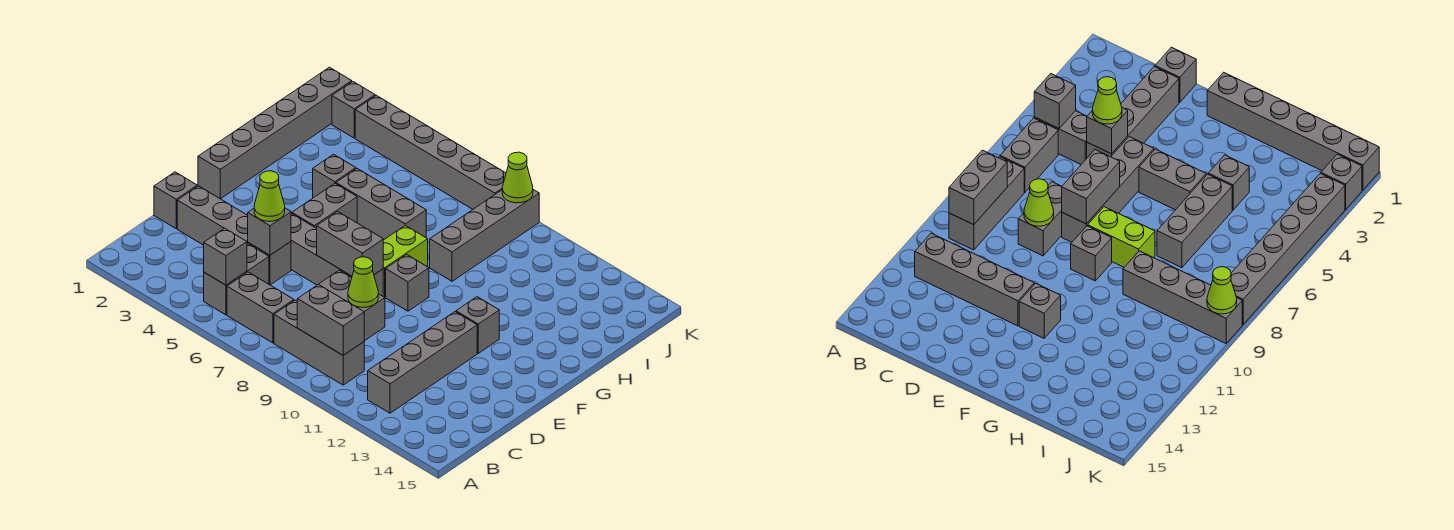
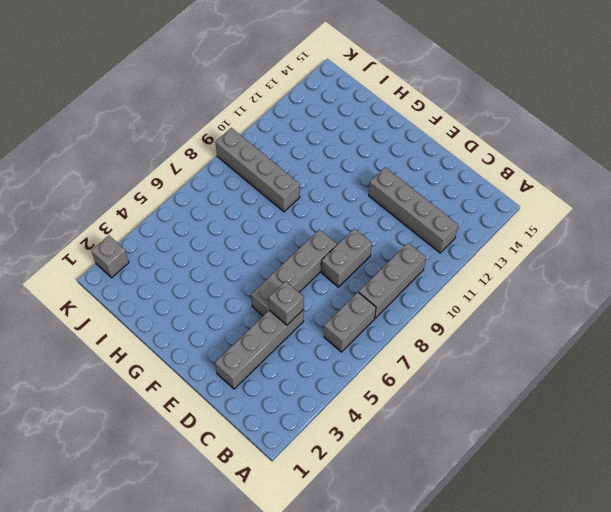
none -> grey 1x2 brick [204,243,269,315]
none -> grey 1x1 brick [154,172,197,229]
none -> grey 1x6 brick [198,67,352,199]

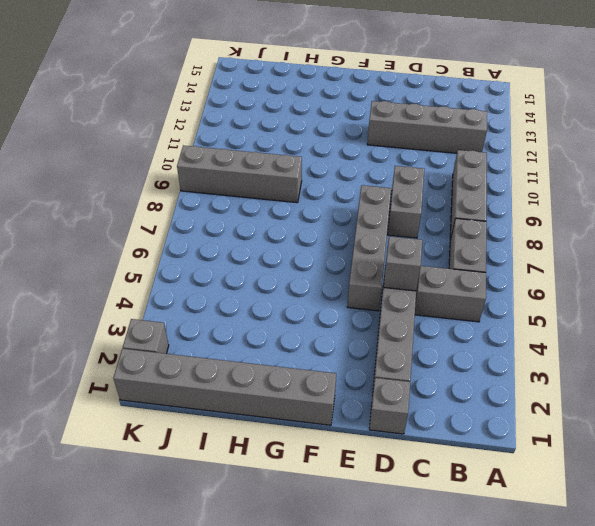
none -> grey 1x2 brick [292,184,357,228]
none -> lime 1x2 brick [383,226,428,297]
none -> grey 1x1 brick [386,254,429,311]

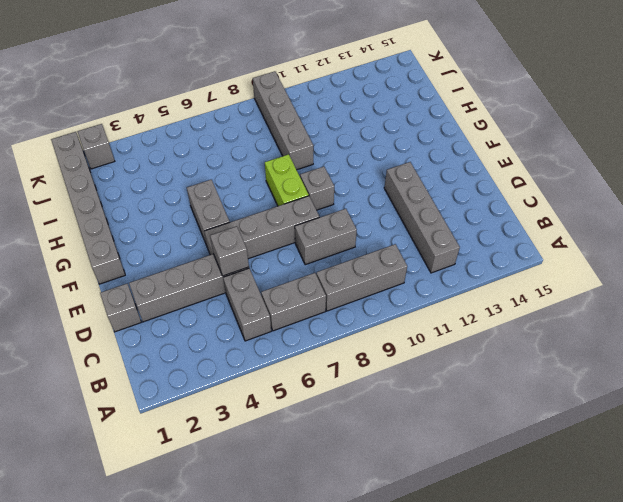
none -> grey 1x1 brick [456,297,499,353]
none -> grey 1x1 brick [313,154,356,198]
none -> grey 1x3 brick [336,169,426,240]

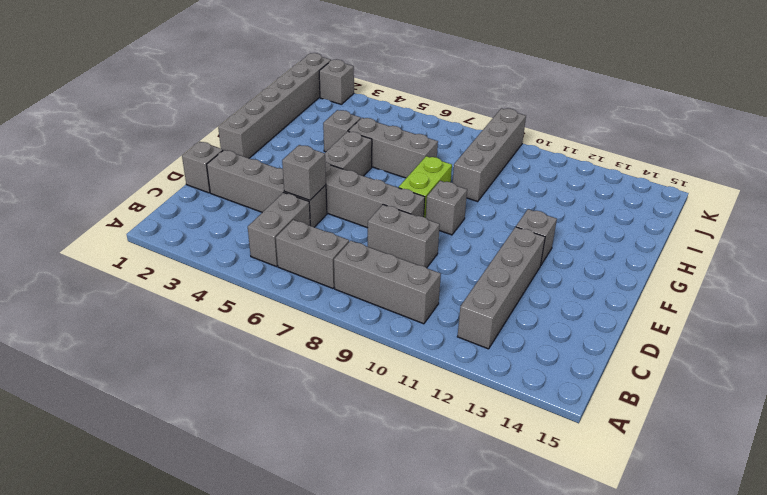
none -> grey 1x6 brick [355,95,506,209]
none -> grey 1x1 brick [204,228,247,285]
none -> grey 1x2 brick [297,284,364,355]

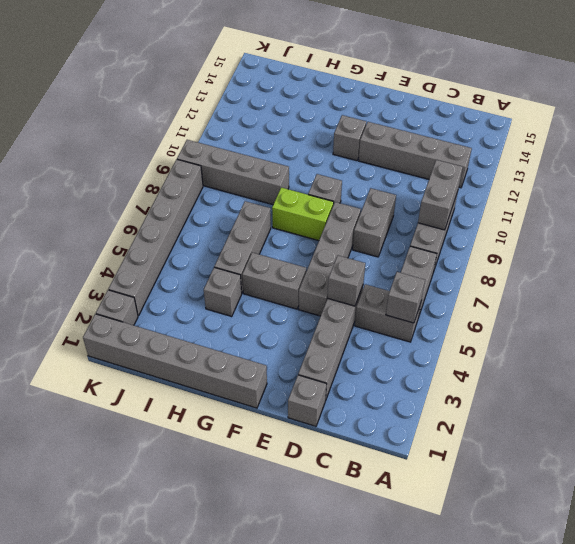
none -> lime 1x1 cone [348,257,378,307]
none -> grey 1x2 brick [317,212,383,276]
none -> lime 1x1 cone [502,152,533,203]

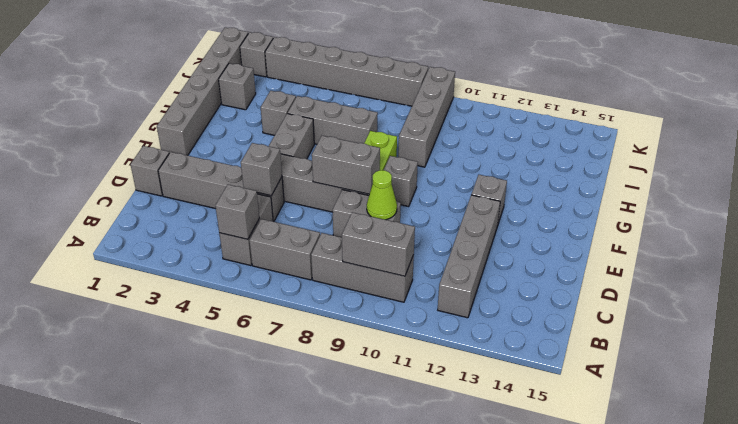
grey 1x1 brick [219,64,256,110] -> none
none -> lime 1x1 cone [502,152,533,203]
none -> lime 1x1 cone [254,171,285,221]

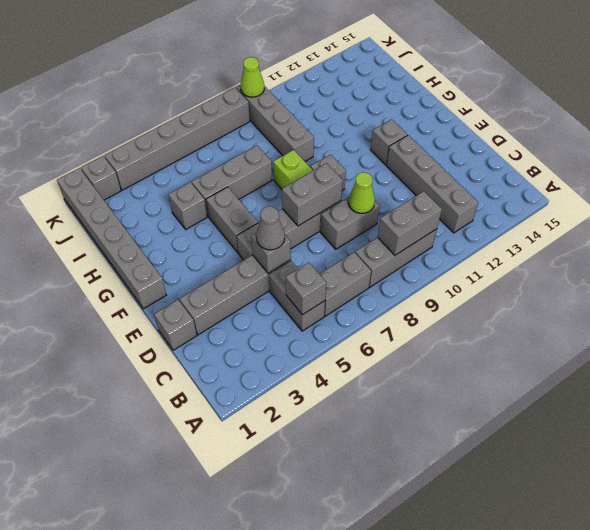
grey 1x1 cone [256,206,285,250] -> lime 1x1 cone [254,171,285,221]

